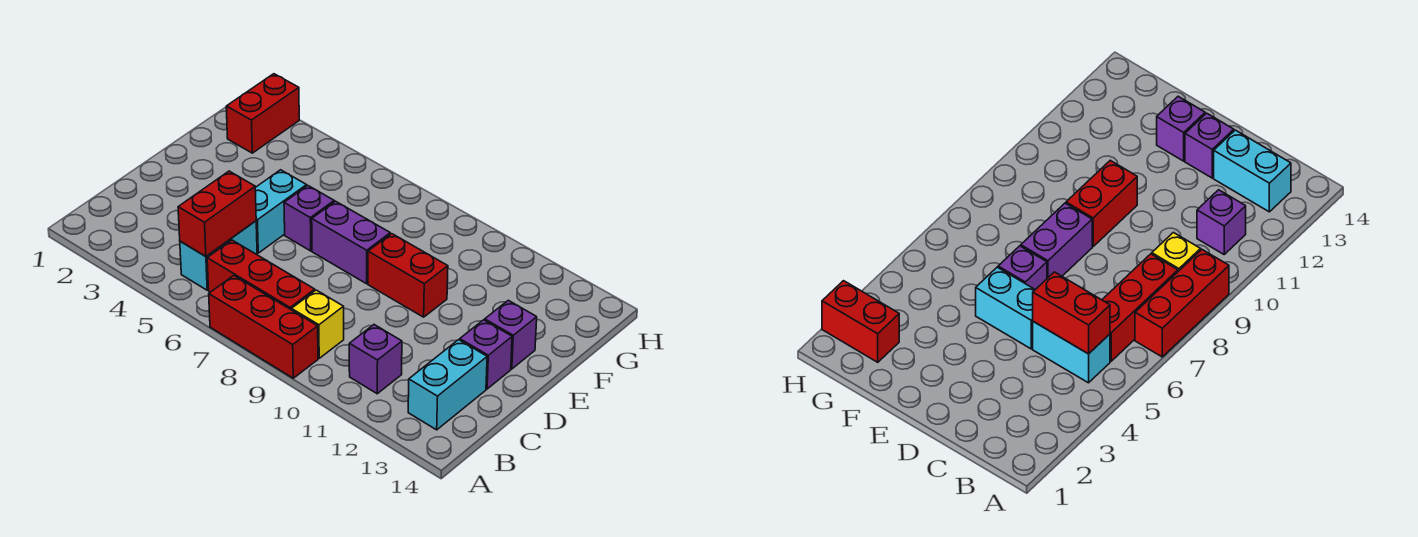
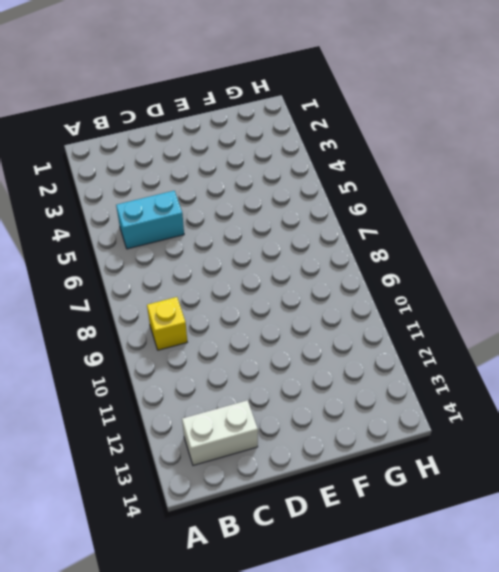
white 1x2 brick [182,400,258,465] -> cyan 1x2 brick [408,340,487,430]
none -> red 1x3 brick [209,276,318,378]
none -> red 1x3 brick [207,240,315,310]
none -> purple 1x1 brick [349,325,402,394]

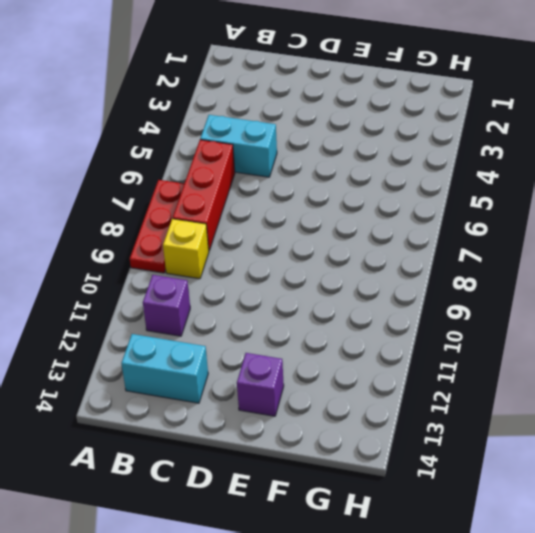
red 1x3 plate [130,180,184,273] -> red 1x3 brick [209,276,318,378]
none -> cyan 1x2 brick [255,170,307,253]
none -> purple 1x1 brick [460,320,512,389]
none -> purple 1x1 brick [284,186,334,251]

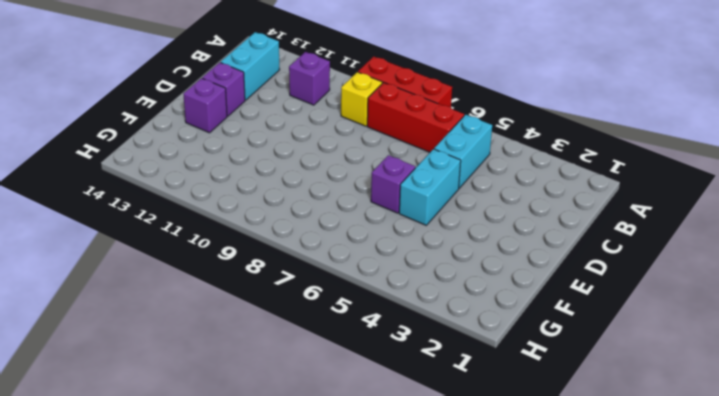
none -> purple 1x2 brick [312,201,390,284]
none -> red 1x2 brick [368,234,448,317]
none -> red 1x2 brick [226,74,299,153]

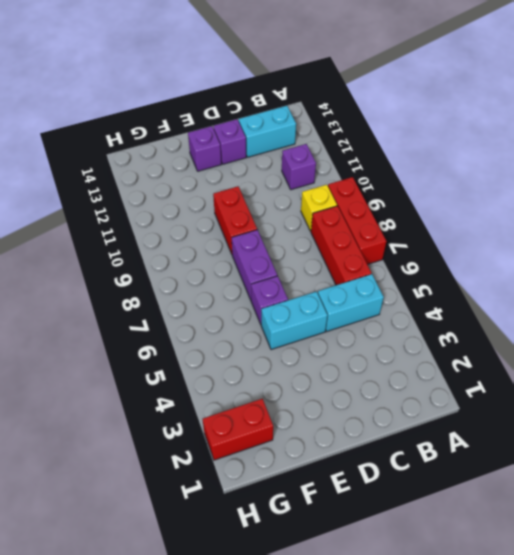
none -> red 1x2 brick [178,171,256,256]

